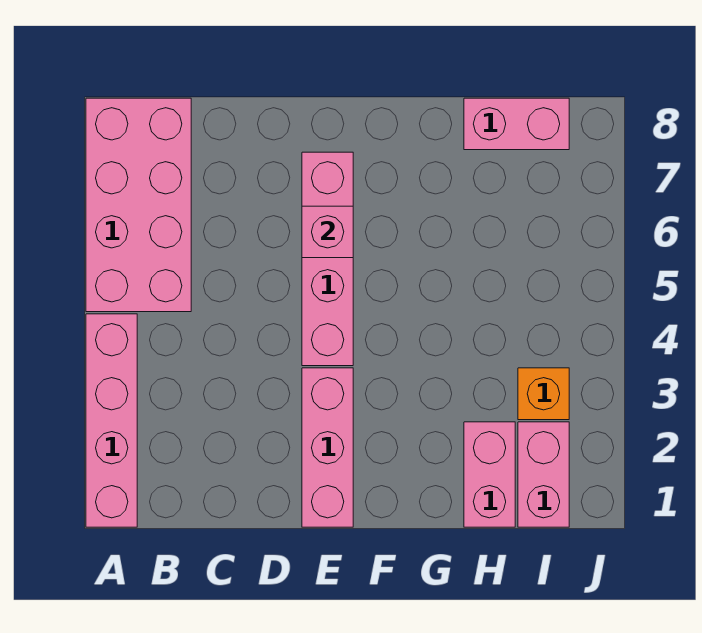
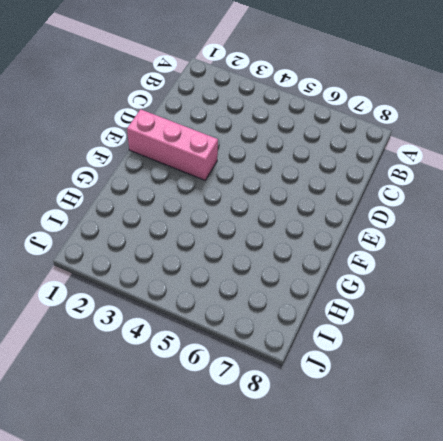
none -> pink 1x4 brick [86,314,137,527]
none -> pink 2x4 brick [86,98,191,312]

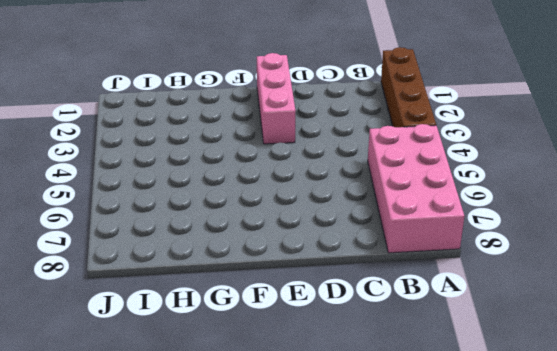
brown 1x4 brick [381,47,436,127] -> pink 1x4 brick [86,314,137,527]
none -> pink 1x4 brick [302,152,353,366]
none -> pink 1x2 brick [464,422,515,527]

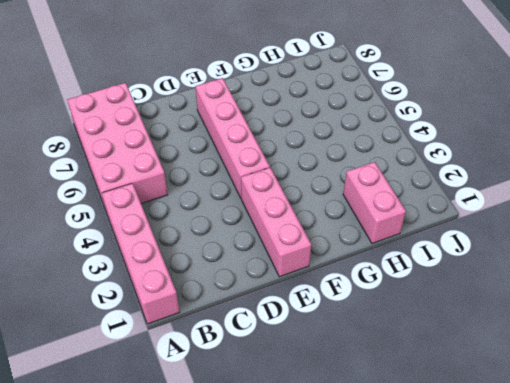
none -> pink 1x2 brick [464,98,569,150]
none -> pink 1x2 brick [518,422,569,527]

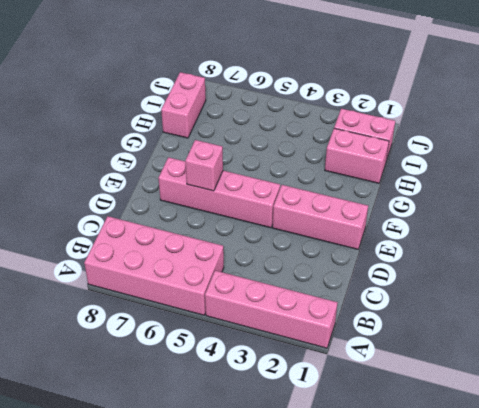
none -> orange 1x1 brick [518,368,569,420]

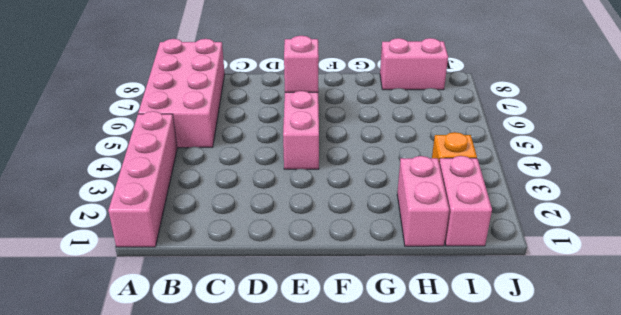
none -> pink 1x3 brick [302,368,353,527]

